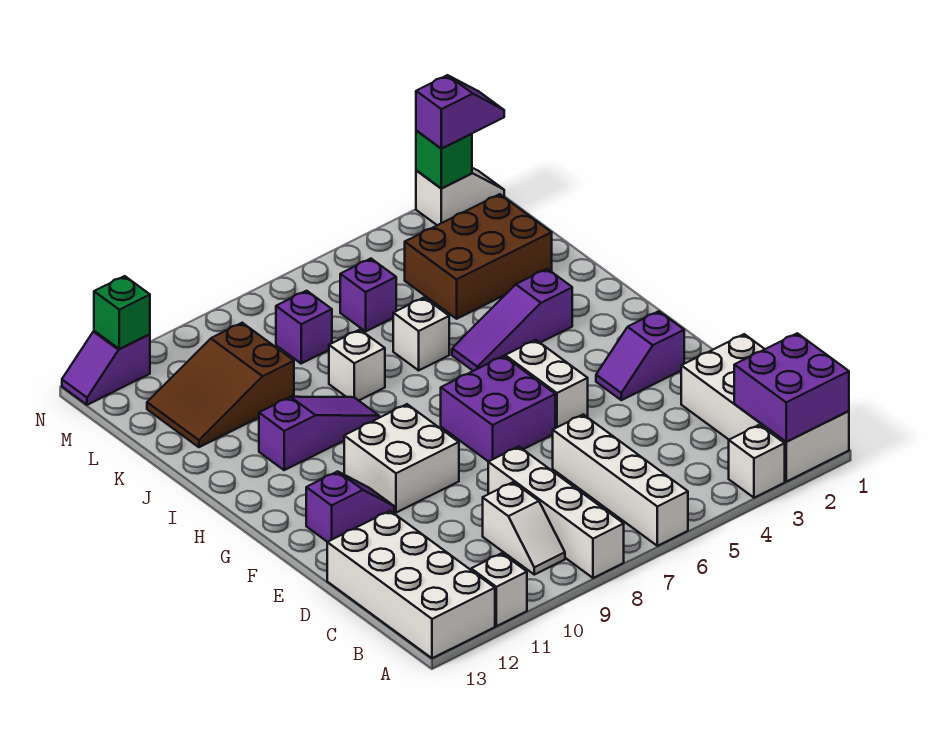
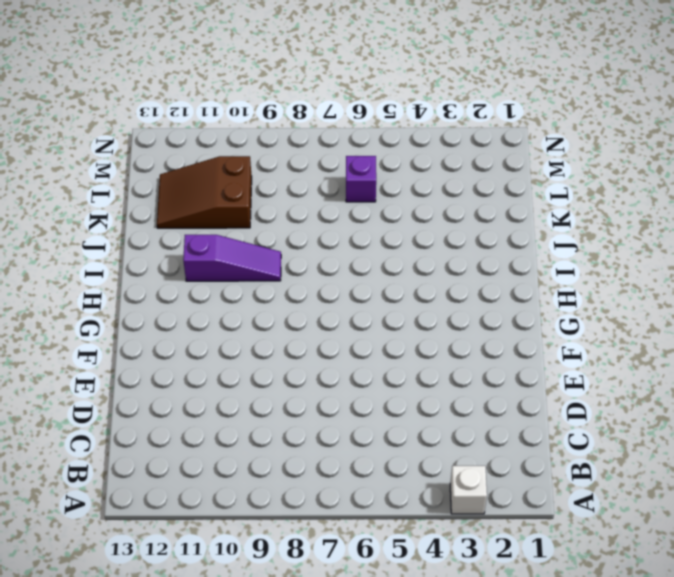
none -> white 2x4 brick [681,334,849,482]
none -> white 1x4 brick [553,415,688,546]
none -> white 1x4 brick [488,447,624,578]

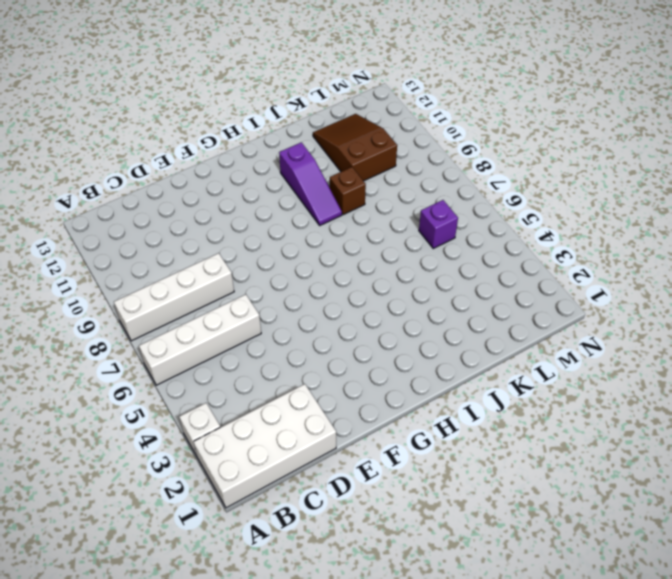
brown 1x1 brick [330,167,366,215] -> none
none -> white 1x1 brick [471,553,527,626]
none -> white 2x4 brick [327,511,495,658]
none -> white 1x2 slope [483,482,565,575]

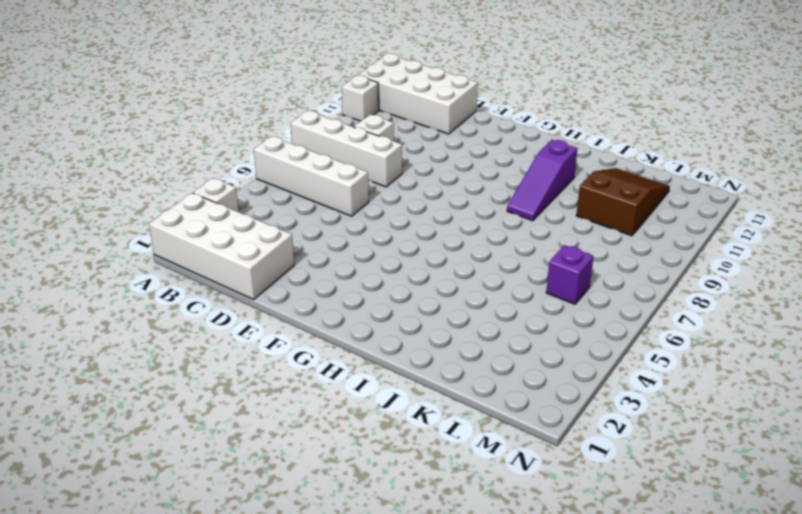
none -> purple 1x2 slope [596,311,684,400]
none -> white 1x2 brick [505,340,588,428]
none -> purple 2x2 brick [441,356,555,462]

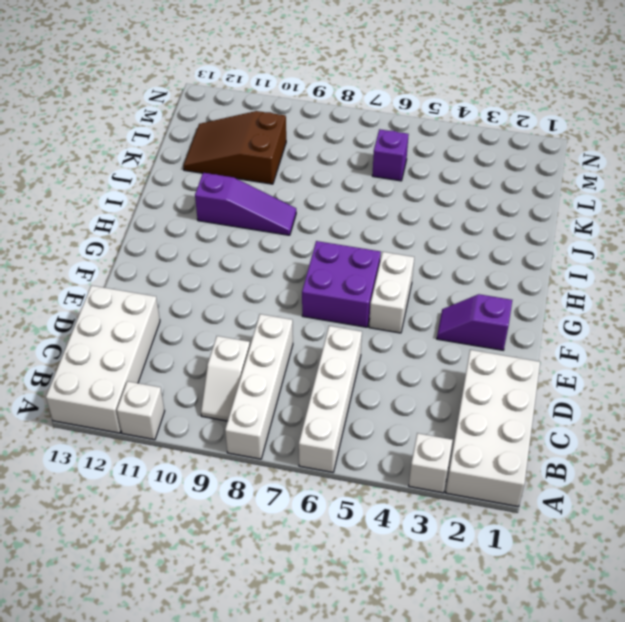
none -> white 2x2 brick [344,404,459,513]
none -> purple 1x2 slope [306,471,394,542]
none -> purple 1x3 slope [452,269,572,371]

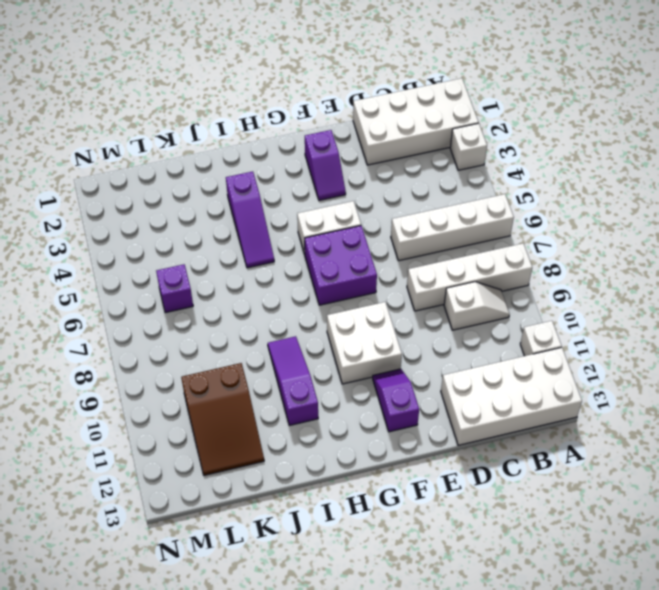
none -> white 1x1 brick [393,298,449,370]
none -> white 1x1 brick [329,330,385,400]
none -> brown 2x3 brick [405,194,552,319]

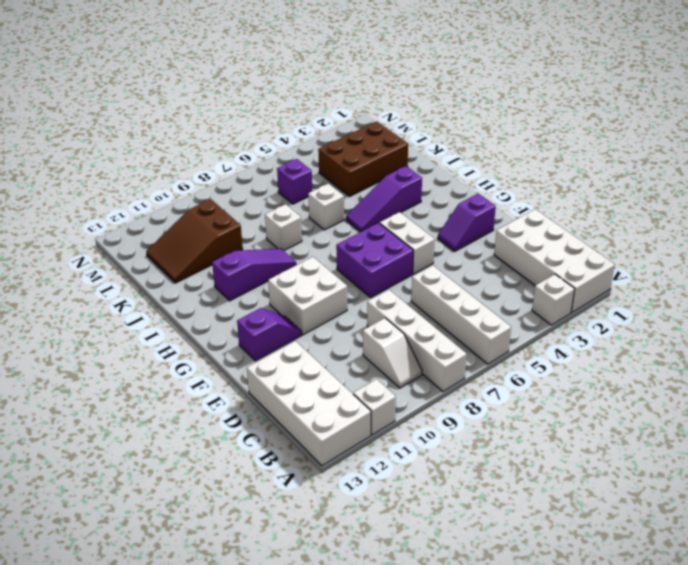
none -> purple 1x1 brick [276,291,332,363]
none -> white 1x2 slope [416,168,504,225]
none -> purple 1x2 slope [62,331,150,405]

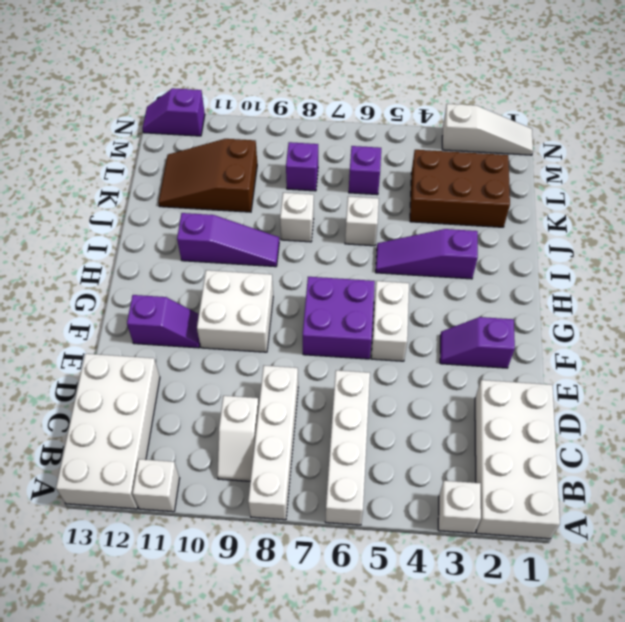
white 1x3 slope [442,104,533,155] -> white 1x2 slope [416,168,504,225]
none -> purple 2x2 brick [734,333,849,442]
none -> green 1x1 brick [416,131,472,188]
none -> green 1x1 brick [94,276,150,349]

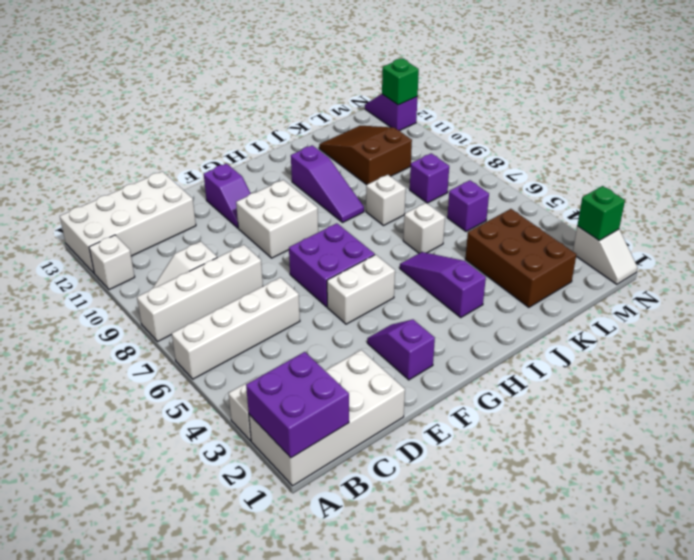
none -> purple 1x2 slope [416,75,504,148]

